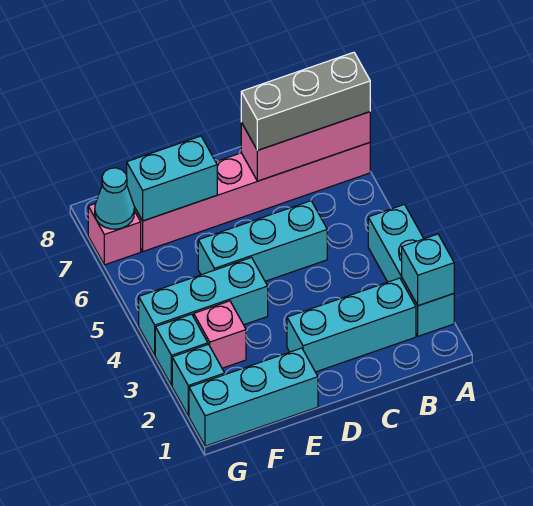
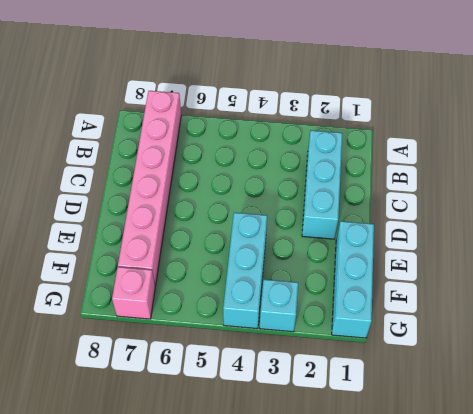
none -> cyan 1x3 brick [368,204,454,336]
none -> cyan 1x3 brick [198,201,327,281]
none -> pink 1x1 brick [194,301,246,368]

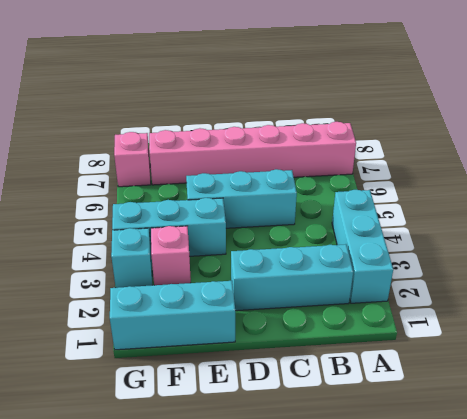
none -> cyan 1x1 brick [172,344,225,416]
none -> cyan 1x1 brick [402,234,454,306]
none -> pink 1x3 brick [241,112,370,181]

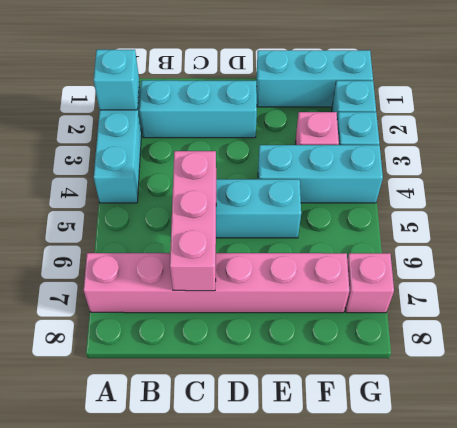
pink 1x3 brick [170,151,216,291] -> pink 1x3 brick turned to [241,112,370,181]
none -> cyan 1x2 brick [127,136,217,221]
none -> cyan 1x1 cone [95,168,134,229]
none -> grey 1x3 brick [241,52,370,150]

